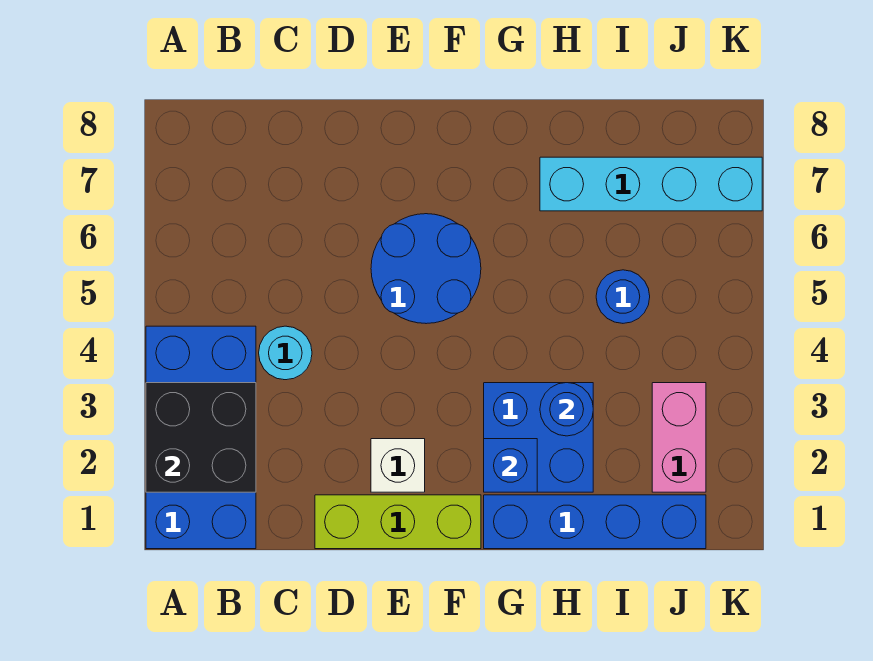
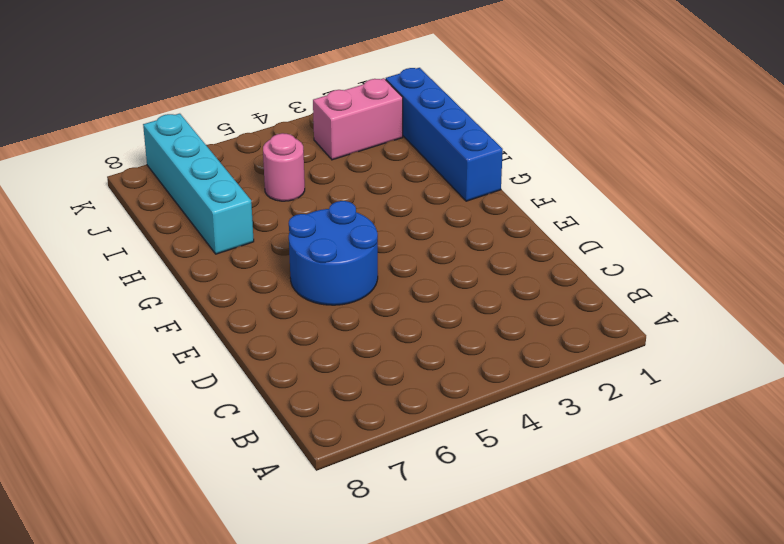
pink 1x1 round brick [263,133,305,201] -> blue 1x1 round brick [596,270,650,323]
none -> blue 2x4 brick [146,326,256,549]
none -> cyan 1x1 round brick [259,326,312,380]
none -> lime 1x3 brick [315,495,481,549]

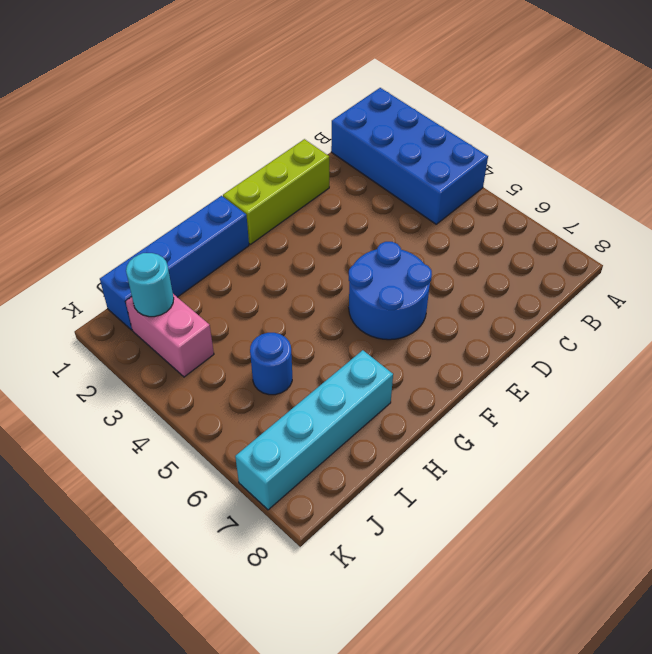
cyan 1x1 round brick [126,253,174,317] -> cyan 1x1 round brick moved to [259,326,312,380]
none -> white 1x1 brick [371,439,425,492]
none -> blue 2x2 brick [484,383,593,492]
none -> black 2x2 brick [146,383,256,492]

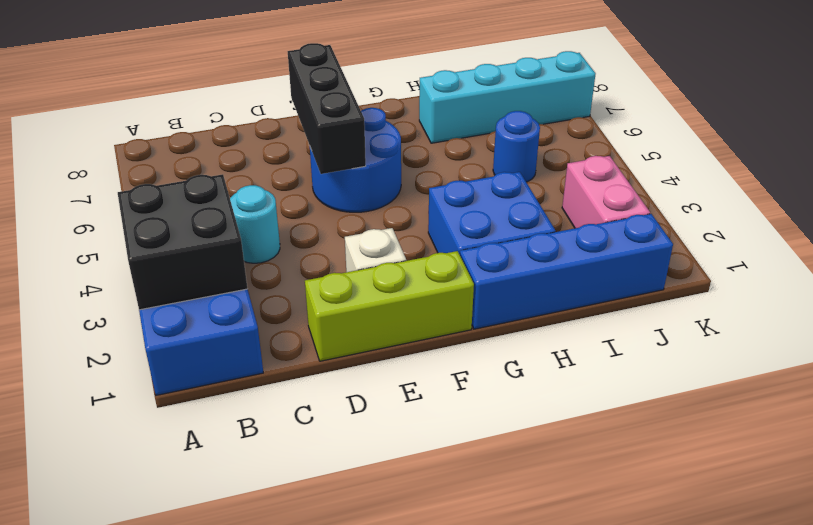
black 1x3 brick [288,43,366,174] -> none
none -> blue 1x1 brick [484,439,537,492]
none -> blue 1x1 round brick [540,383,593,436]

